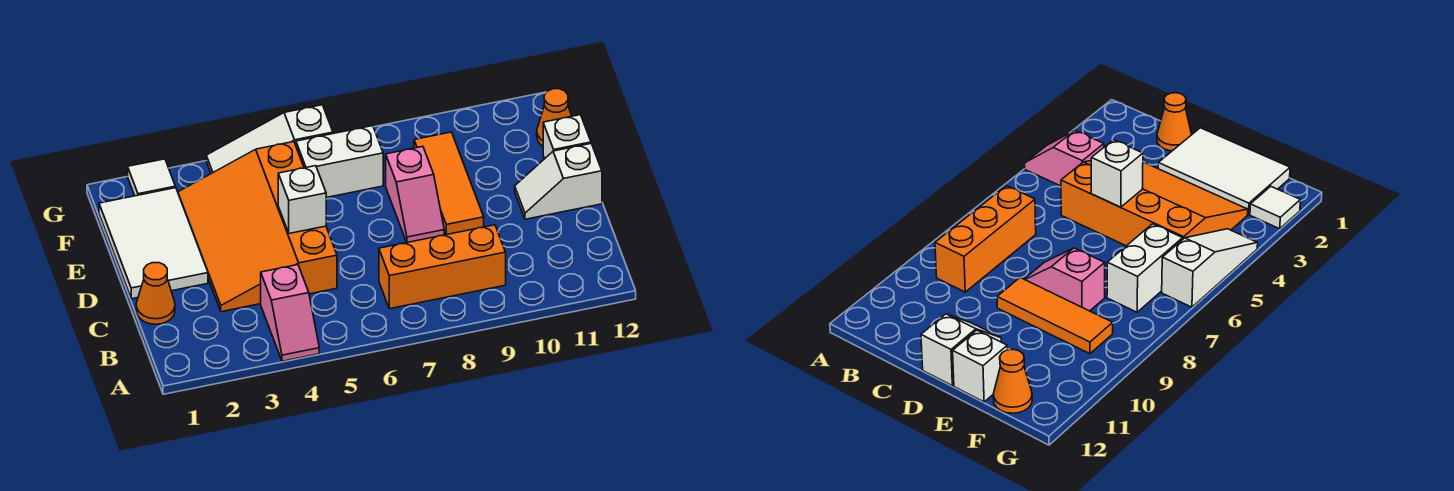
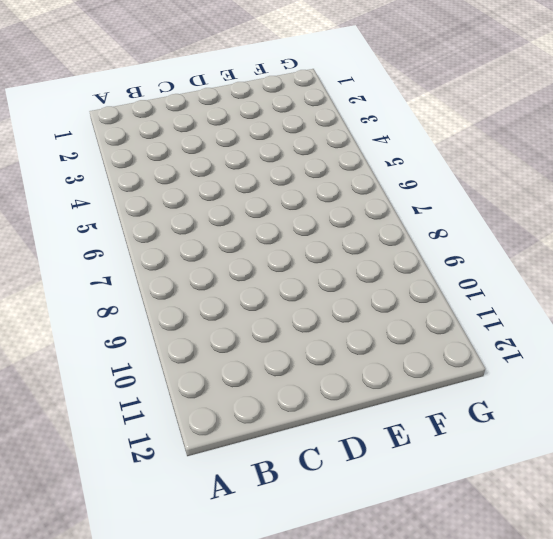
none -> pink 1x2 slope [261,265,319,361]
none -> orange 1x3 brick [379,225,506,309]
none -> orange 1x1 cone [136,263,175,324]

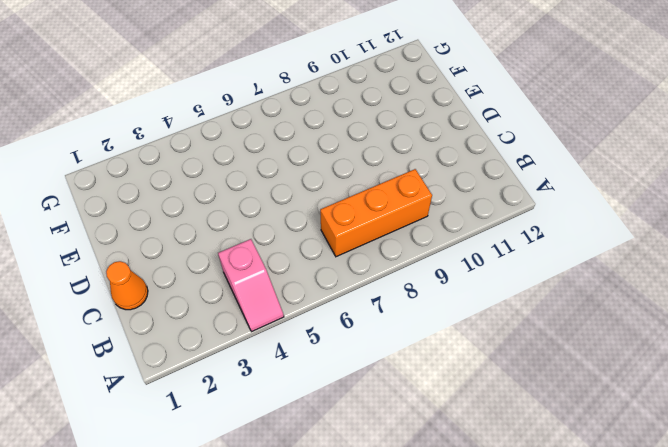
none -> orange 3x4 slope [178,142,337,312]
none -> white 2x3 tile [99,188,208,299]
none -> pink 1x2 slope [386,147,444,242]

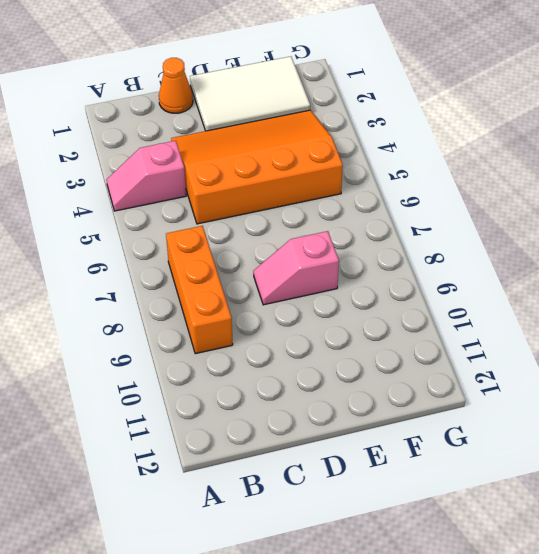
none -> orange 1x3 tile [414,132,484,235]
none -> white 1x2 slope [515,144,602,219]
none -> white 1x1 brick [543,115,591,159]

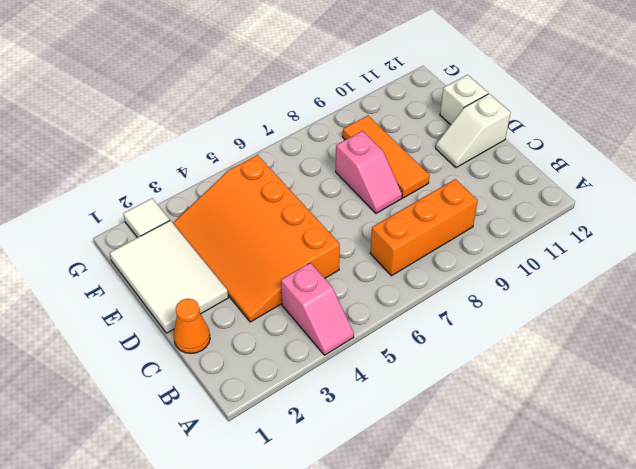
none -> white 1x2 brick [296,126,383,198]
none -> orange 1x1 cone [537,89,571,146]
none -> white 1x3 slope [206,105,333,173]

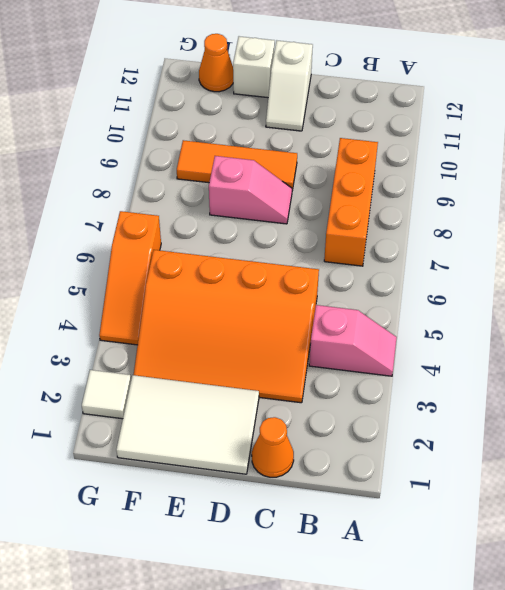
orange 1x3 slope [99,211,161,345] -> white 1x3 slope [206,105,333,173]
none -> white 1x2 brick [296,126,383,198]
none -> white 1x1 brick [278,166,326,234]

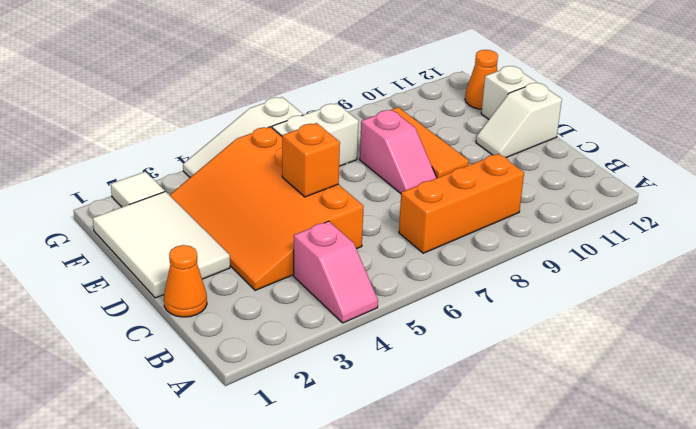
orange 1x1 brick [282,123,340,197] -> white 1x1 brick [278,166,326,234]

